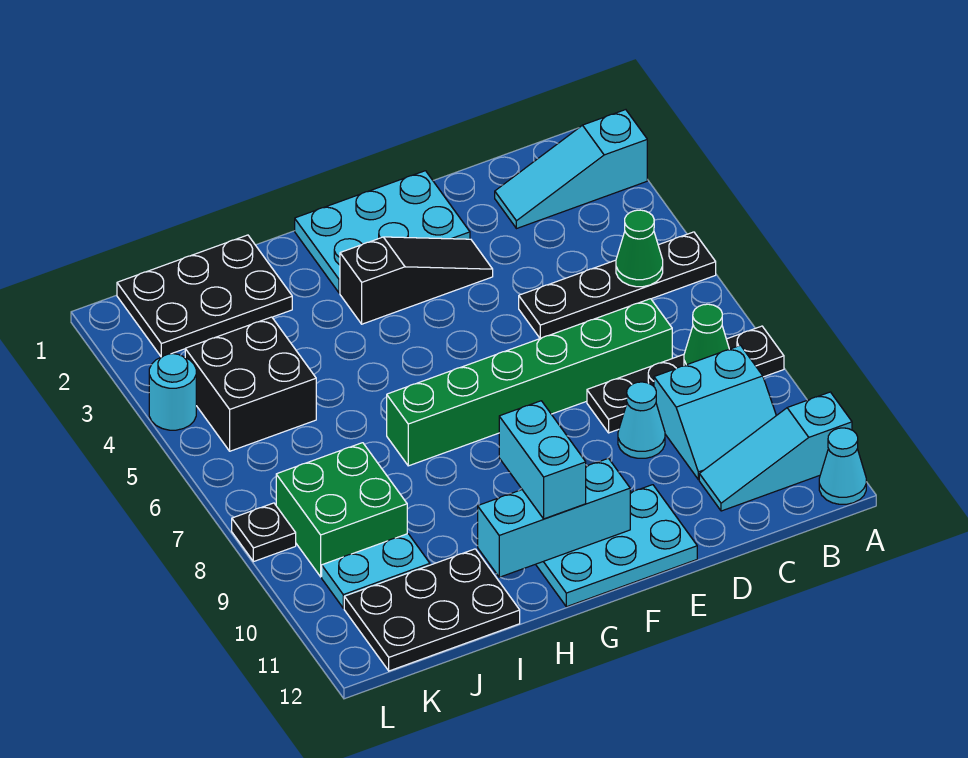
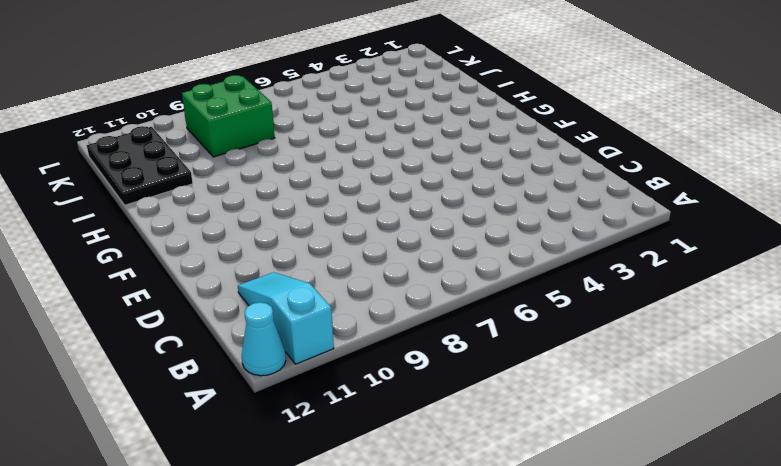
none -> cyan 1x3 slope [495,110,647,229]
none -> black 1x4 plate [519,232,716,338]
none -> black 1x4 plate [587,326,784,433]

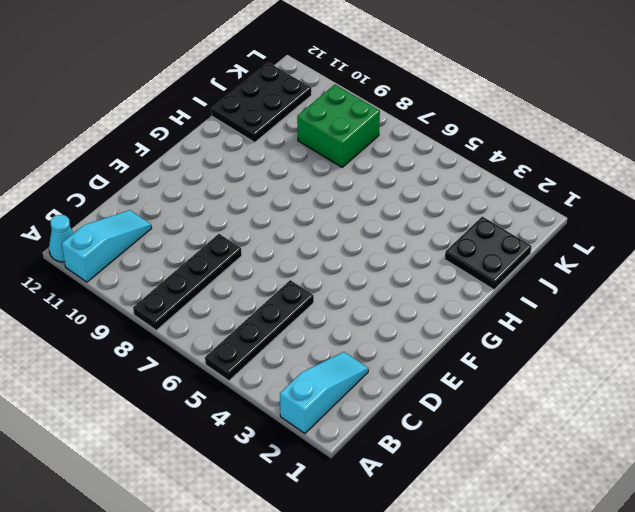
black 2x2 plate [445,217,532,290] -> black 2x3 plate [117,235,292,357]
none -> cyan 2x2 slope [654,345,776,480]
none -> green 1x6 brick [387,299,672,466]
none -> cyan 1x1 cone [618,382,665,458]

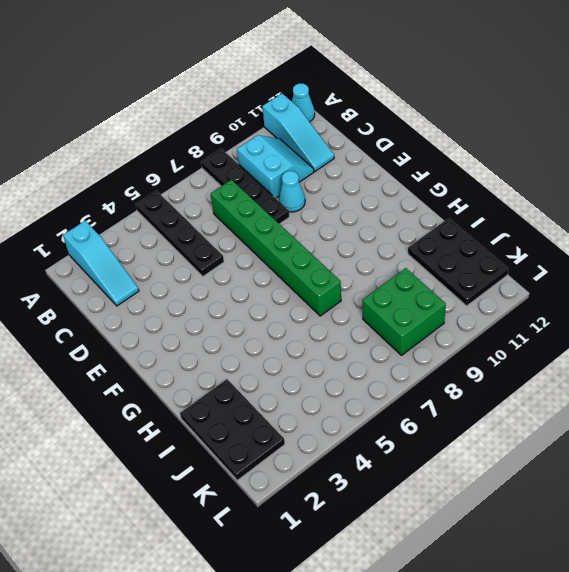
none -> cyan 2x3 plate [295,171,470,293]
none -> black 1x3 slope [340,237,493,324]
none -> cyan 2x3 plate [536,485,697,607]

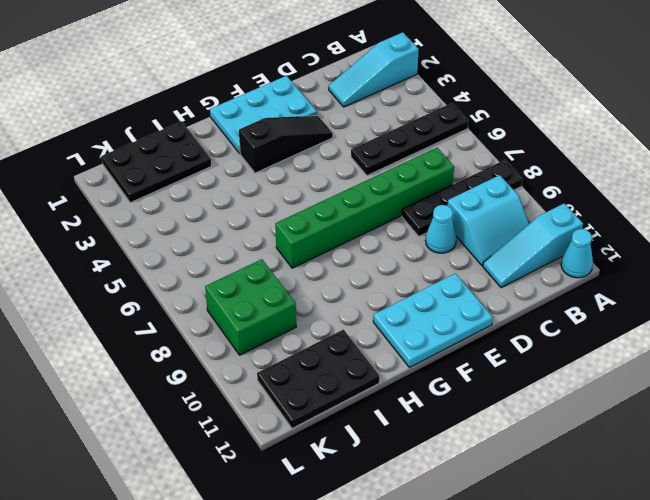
none -> black 2x2 brick [185,317,316,451]
none -> cyan 1x2 plate [322,534,430,608]
none -> cyan 1x1 round brick [149,354,196,430]

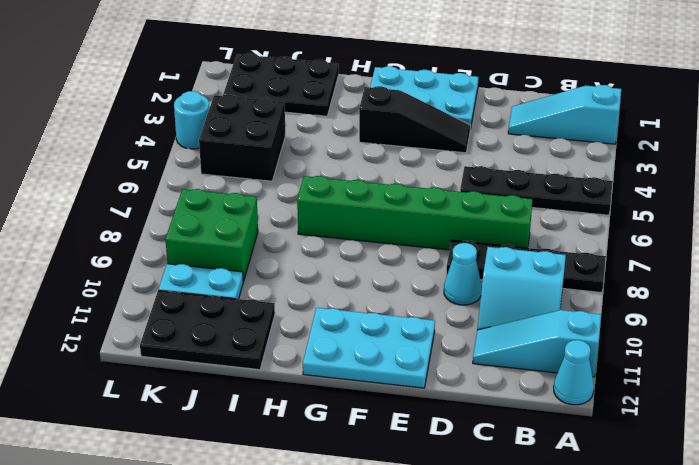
none -> black 1x1 plate [232,503,296,562]
none -> green 1x1 cone [616,210,663,287]
none -> green 1x1 cone [684,304,729,366]

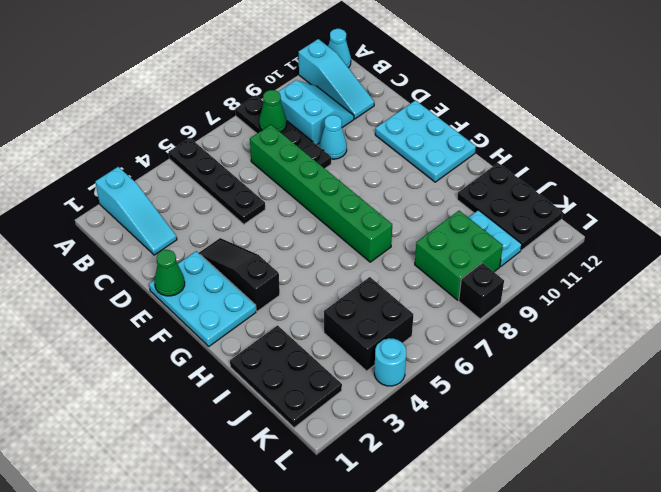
green 1x1 cone [154,250,185,296] -> green 1x1 cone moved to [616,210,663,287]
black 1x1 brick [459,263,504,319] -> black 1x1 plate [232,503,296,562]
none -> cyan 1x3 brick [478,458,630,577]
none -> cyan 1x2 brick [499,401,586,519]

